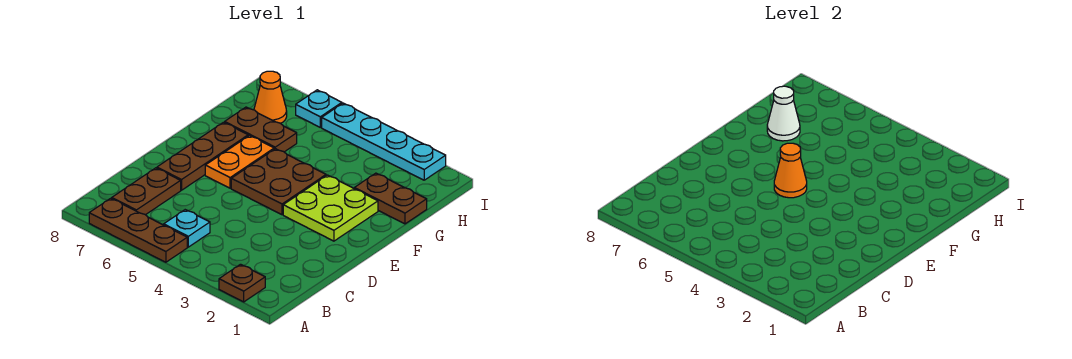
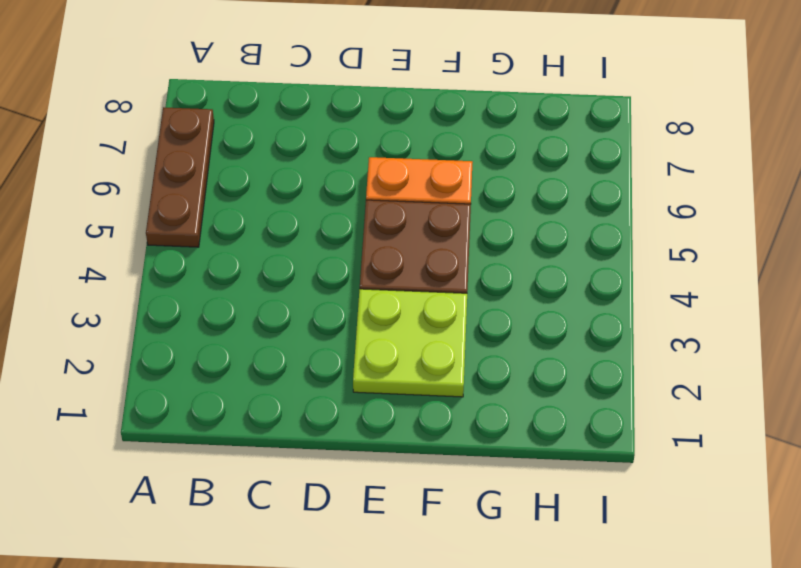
none -> brown 1x1 plate [219,264,265,302]
none -> cyan 1x1 plate [164,210,210,247]
none -> brown 1x2 plate [112,168,181,215]

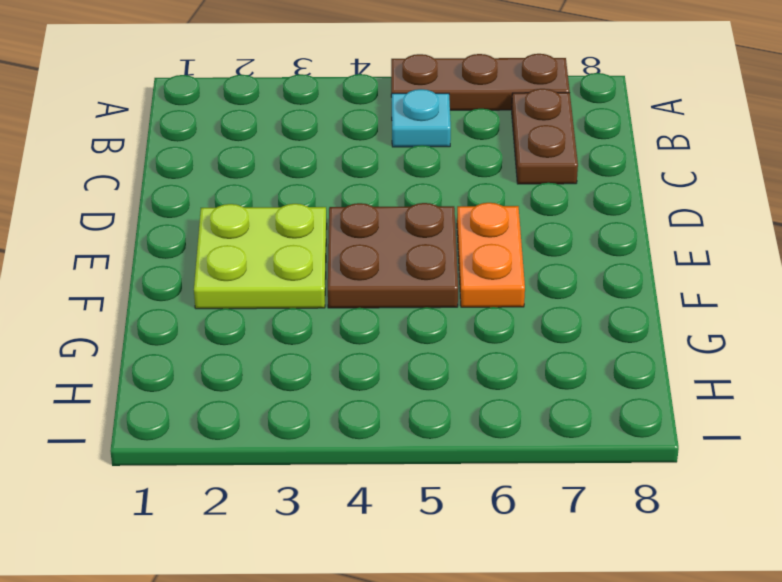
none -> brown 1x1 plate [219,264,265,302]
none -> brown 1x3 plate [157,122,248,190]
none -> brown 1x2 plate [354,173,427,224]

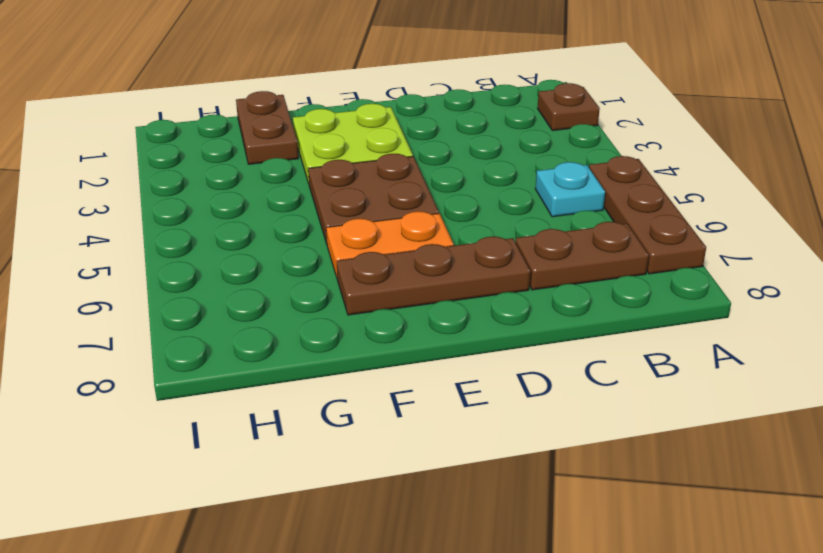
none -> brown 1x2 plate [225,107,297,152]
none -> orange 1x1 cone [254,71,287,123]
none -> cyan 1x4 plate [322,103,446,180]

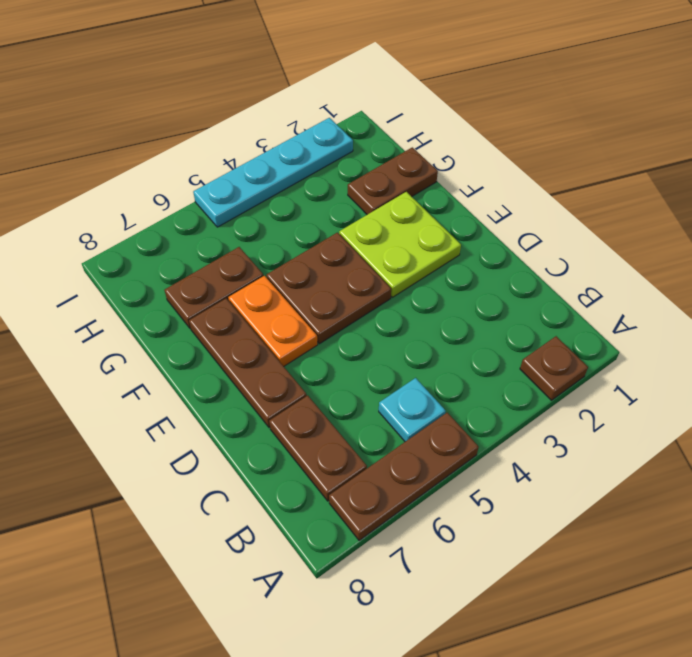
none -> orange 1x1 cone [254,71,287,123]
none -> cyan 1x1 plate [296,90,342,127]
none -> orange 1x1 cone [774,143,807,198]

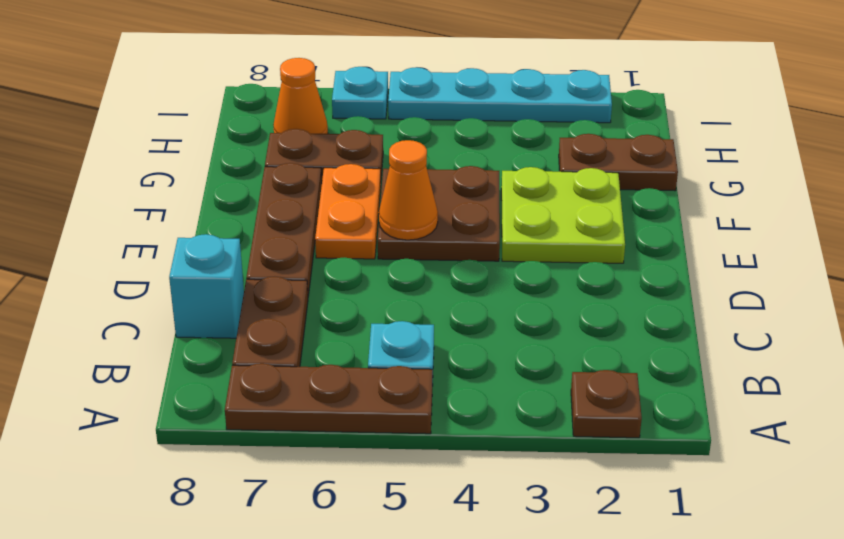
cyan 1x1 brick [169,234,244,338] -> none
none -> white 1x1 cone [767,86,800,141]

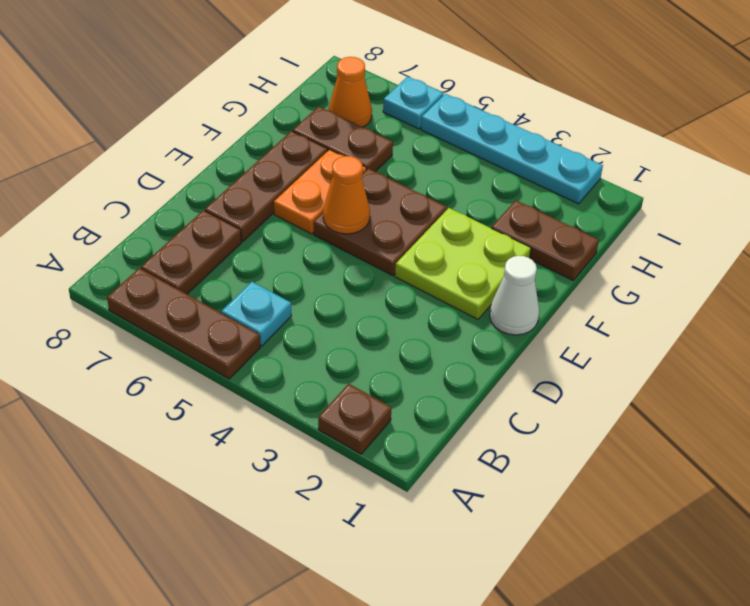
white 1x1 cone [490,256,539,335] -> white 1x1 cone moved to [767,86,800,141]

